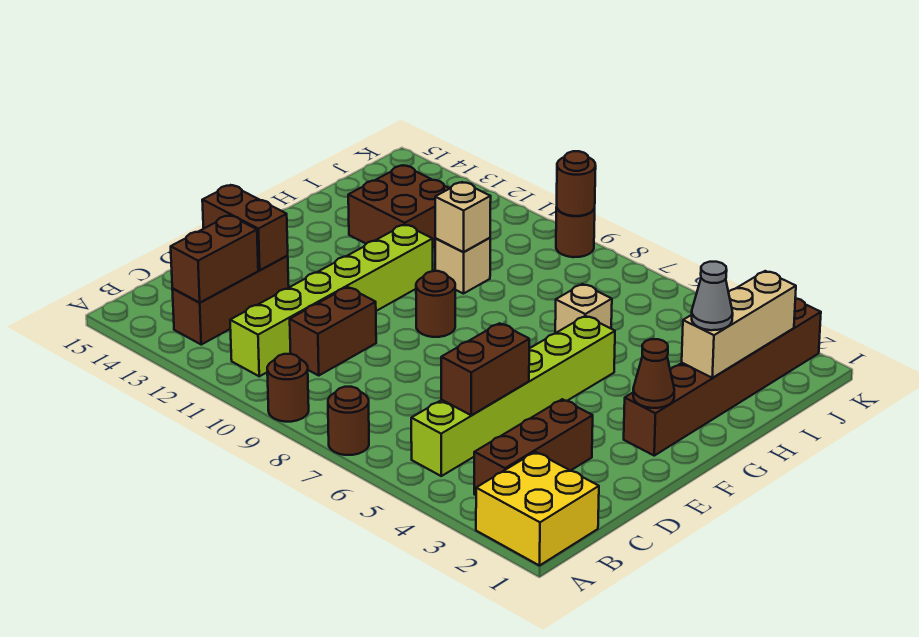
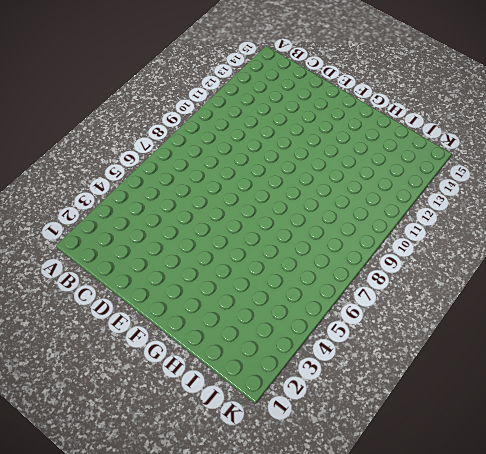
none -> yellow 2x2 brick [476,452,599,566]
none -> brown 1x1 round brick [328,387,369,455]
none -> brown 1x1 round brick [267,354,309,422]

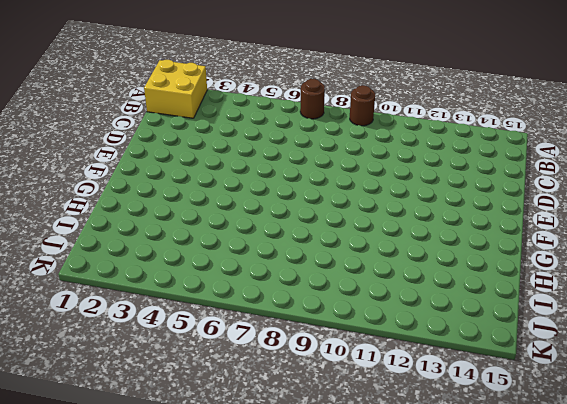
none -> brown 1x3 brick [474,399,593,495]
none -> lime 1x6 brick [411,316,615,476]
none -> lime 1x6 brick [230,224,433,376]

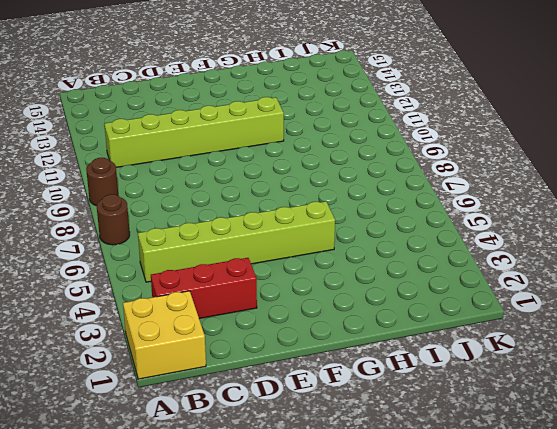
red 1x3 brick [151,258,257,319] -> brown 1x3 brick [474,399,593,495]
none -> brown 1x3 brick [172,256,289,345]
none -> brown 1x2 brick [290,287,376,375]
none -> brown 1x6 brick [624,298,821,456]

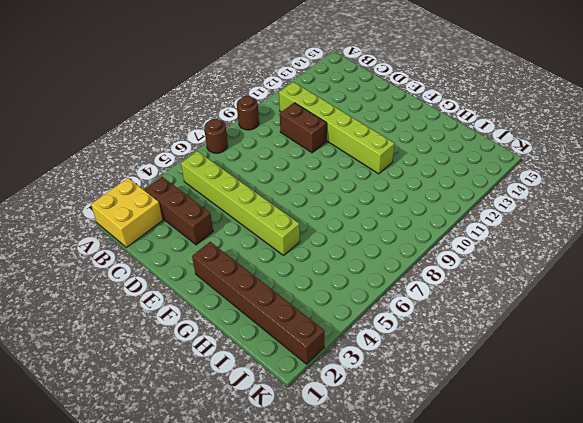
none -> brown 1x3 brick [172,256,289,345]
none -> brown 1x1 round brick [416,271,455,337]
none -> tan 1x1 brick [555,284,612,333]

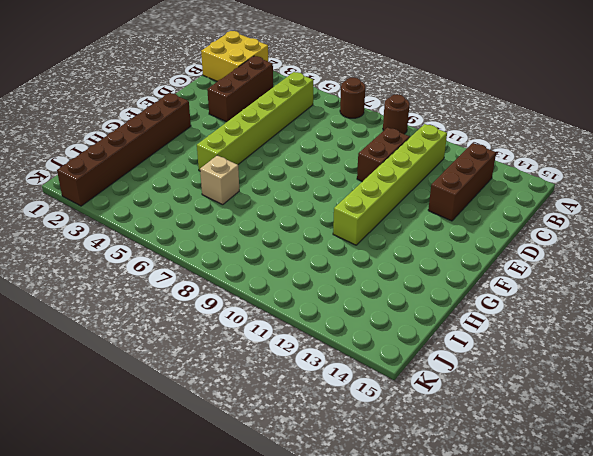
none -> brown 1x1 round brick [416,271,455,337]
none -> tan 1x1 brick [435,238,490,294]
none -> brown 2x2 brick [348,166,450,248]

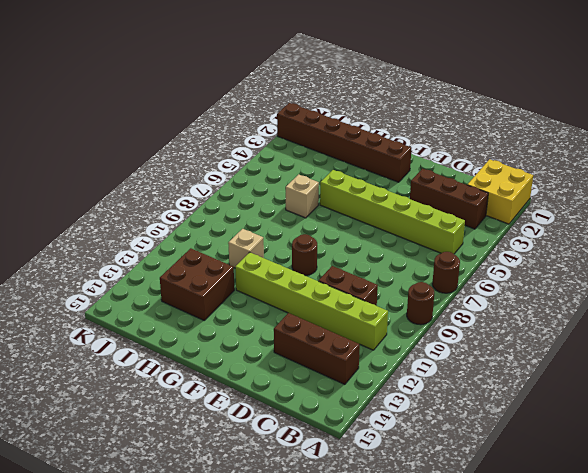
none -> brown 1x1 round brick [556,207,595,257]
none -> brown 1x2 brick [171,215,258,303]
none -> brown 1x2 brick [441,323,529,415]

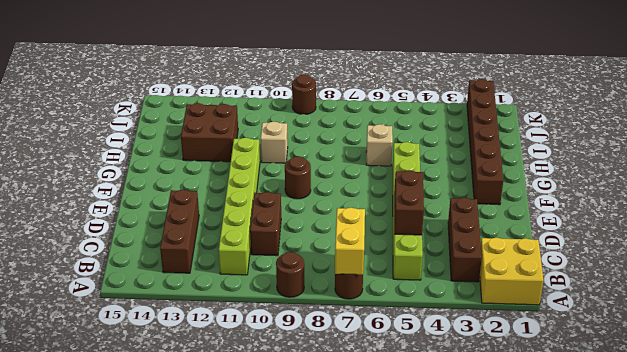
yellow 1x2 brick [335,208,365,275] -> none
none -> brown 1x2 brick [171,215,258,303]
none -> brown 1x2 brick [202,185,288,270]
none -> brown 1x1 cone [633,339,674,408]

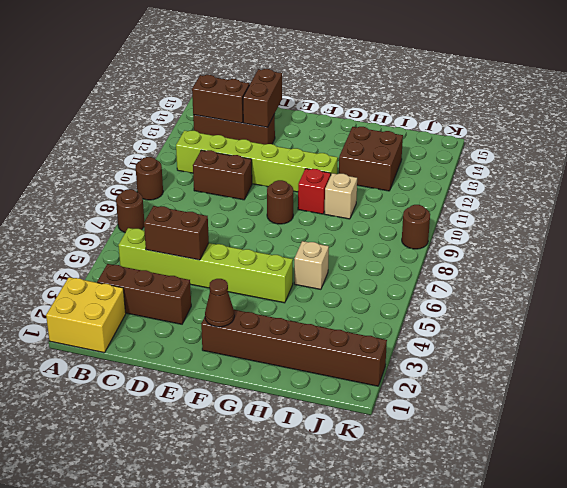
red 1x1 brick [298,169,331,214] -> none
none -> tan 1x3 brick [682,271,796,378]
none -> tan 1x1 brick [435,182,491,252]
none -> brown 1x1 round brick [557,151,596,216]

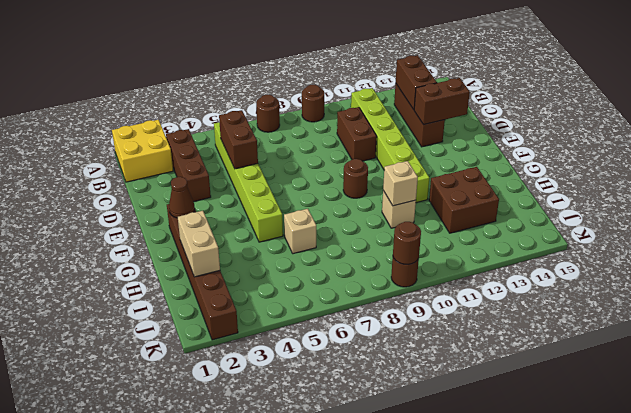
tan 1x2 brick [178,211,220,277] -> tan 1x3 brick [682,271,796,378]
none -> grey 1x1 cone [692,262,733,330]

